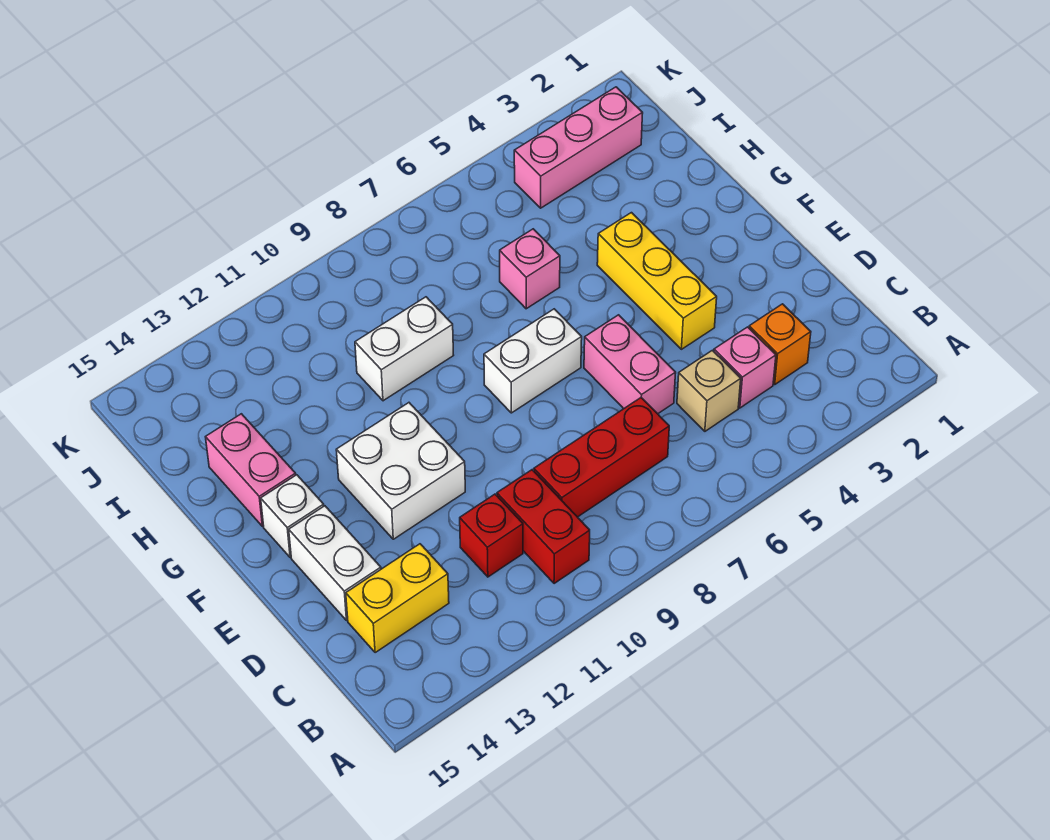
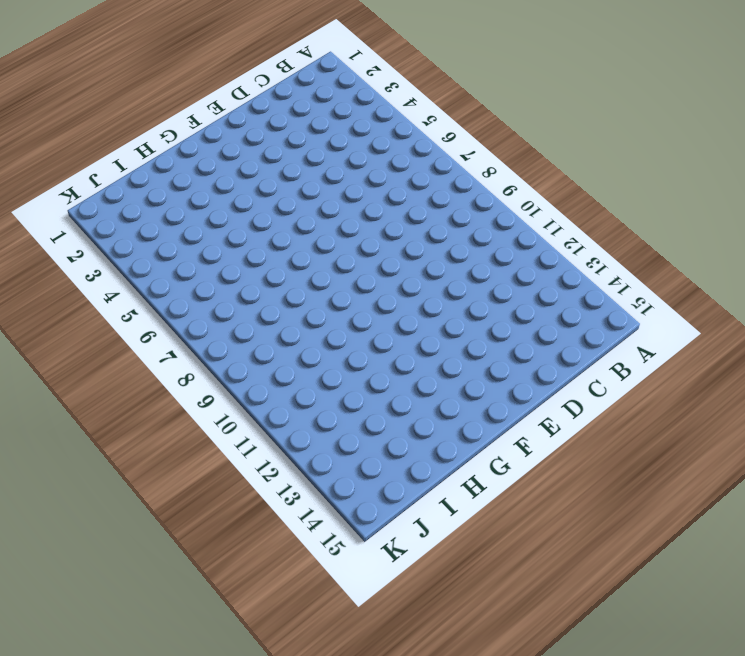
none -> red 1x2 brick [497,470,590,584]
none -> orange 1x1 brick [749,304,811,384]
none -> pink 1x1 brick [714,327,776,408]

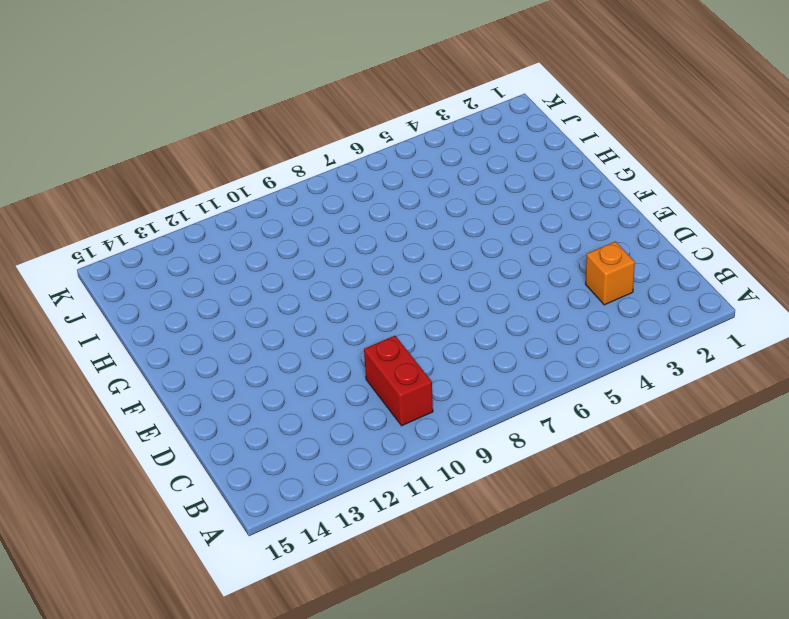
none -> pink 1x1 brick [714,327,776,408]
none -> tan 1x1 brick [677,350,741,431]
none -> red 1x3 brick [534,398,669,517]

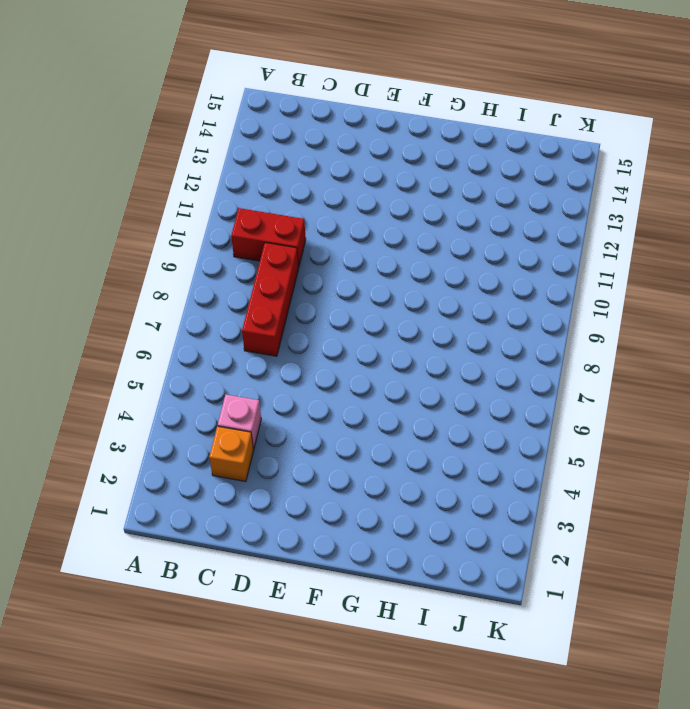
none -> tan 1x1 brick [677,350,741,431]
none -> red 1x1 brick [460,494,523,577]
none -> yellow 1x2 brick [346,544,449,652]

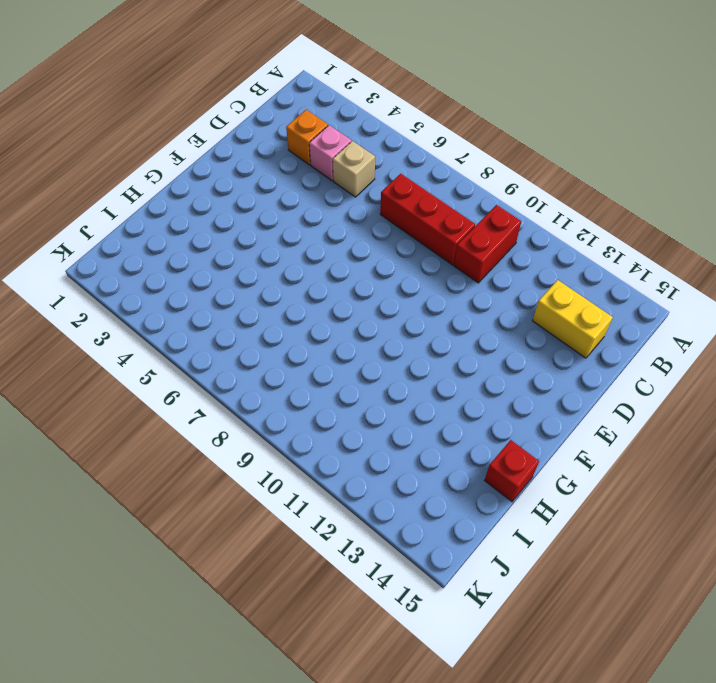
red 1x1 brick [485,440,539,502] -> red 1x1 brick moved to [460,494,523,577]
none -> pink 1x2 brick [584,315,676,414]
none -> white 1x2 brick [289,506,381,620]
none -> yellow 1x3 brick [597,213,717,349]

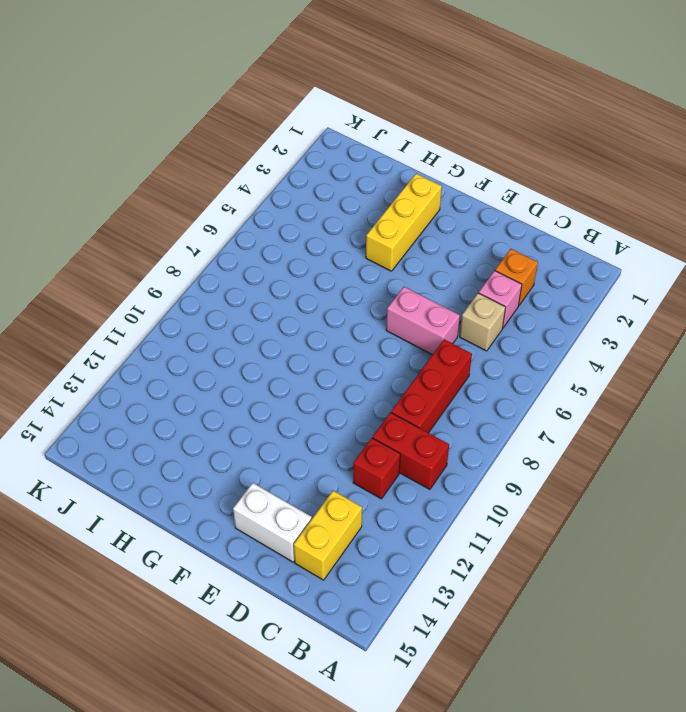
yellow 1x3 brick [366,174,442,271] -> yellow 1x3 brick turned to [597,213,717,349]
none -> white 2x2 brick [336,403,465,539]
none -> white 1x2 brick [484,309,582,413]
none -> white 1x1 brick [261,475,324,558]

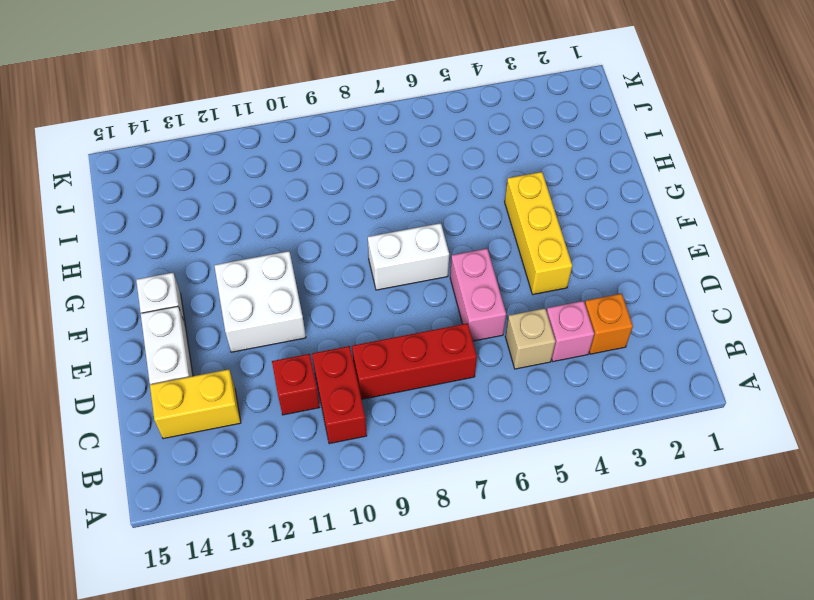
none -> pink 1x2 brick [206,414,296,526]
none -> pink 1x1 brick [500,229,560,309]
none -> white 1x2 brick [355,297,454,401]

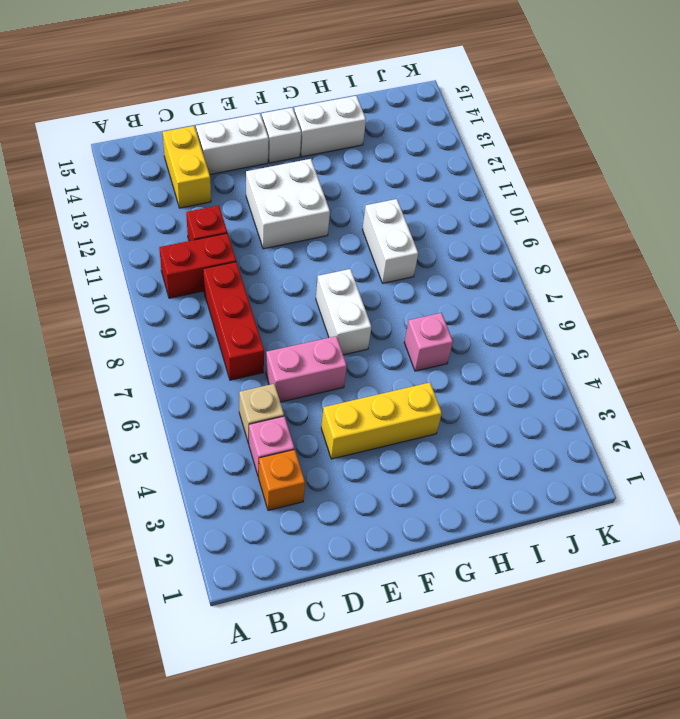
white 1x2 brick [294,96,366,157] -> pink 1x2 brick [206,414,296,526]
none -> pink 1x3 brick [514,87,643,208]

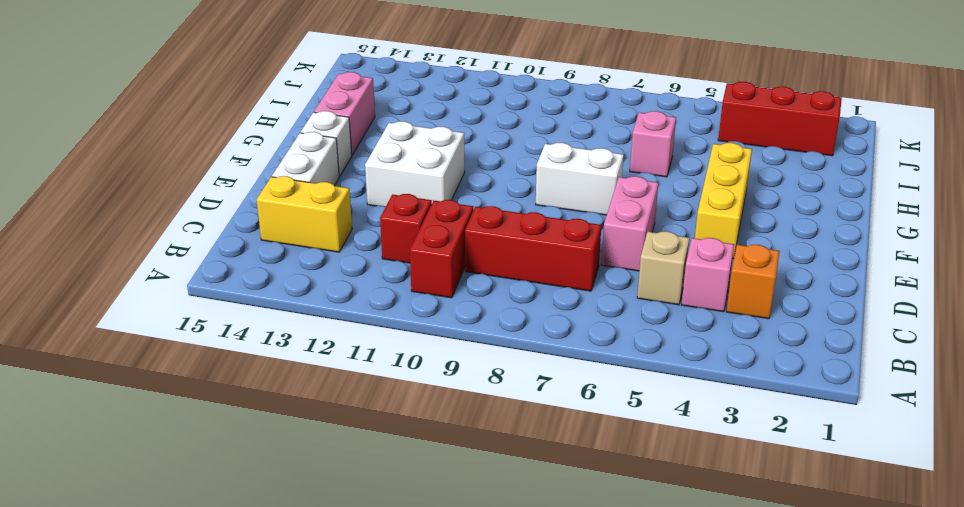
red 1x3 brick [718,82,842,156] -> pink 1x3 brick [514,87,643,208]
none -> white 1x2 brick [355,297,454,401]

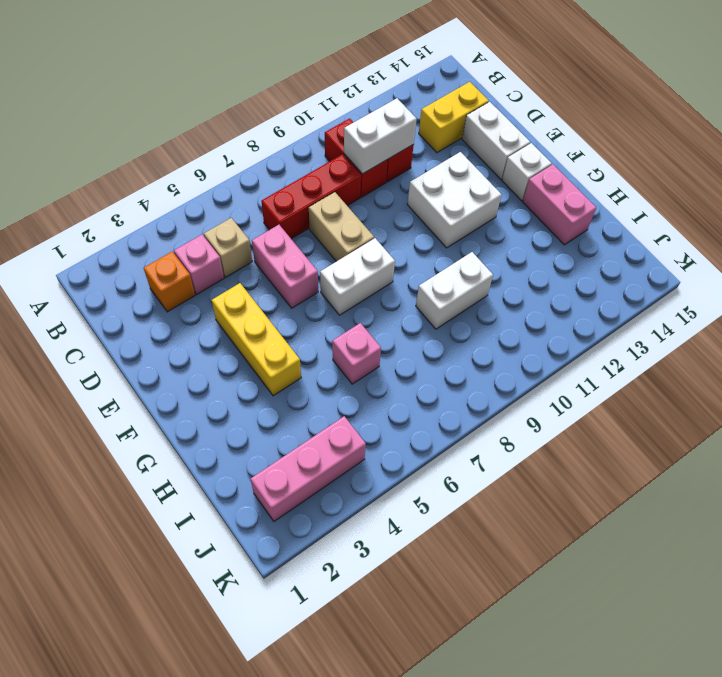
white 1x2 brick [344,98,417,174] -> none
tan 1x2 brick [309,192,374,261] -> none

